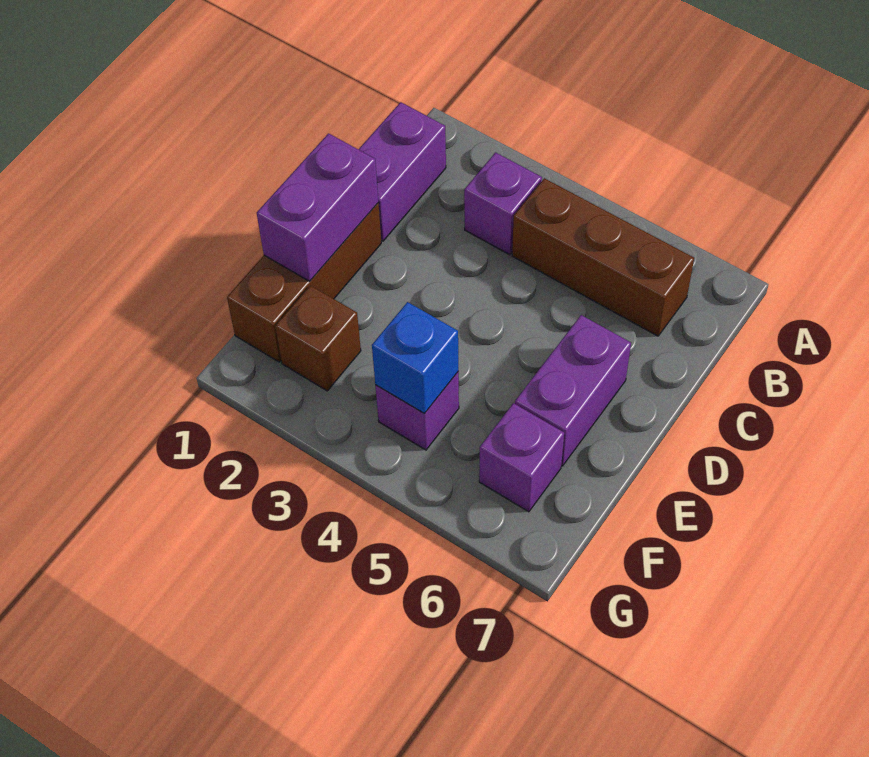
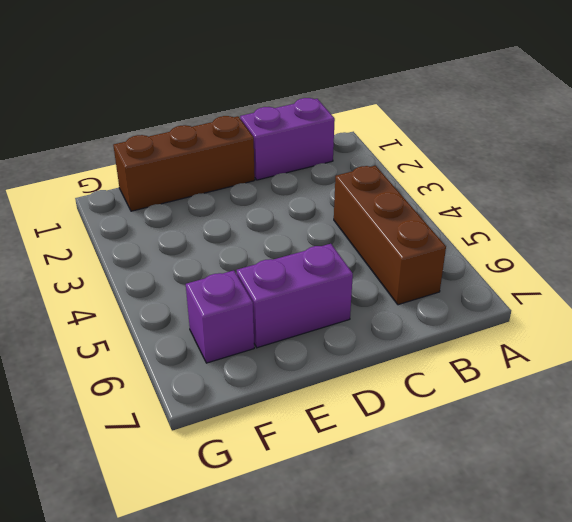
none -> purple 1x1 brick [464,153,542,255]
none -> brown 1x1 brick [275,285,361,391]

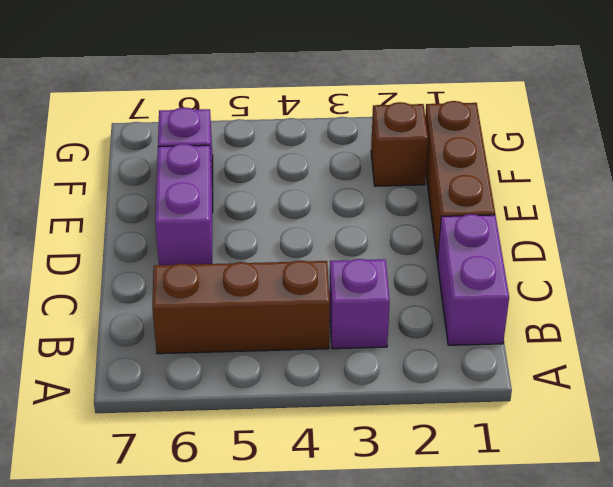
none -> purple 1x1 brick [375,372,459,450]
none -> purple 1x2 brick [257,133,378,281]

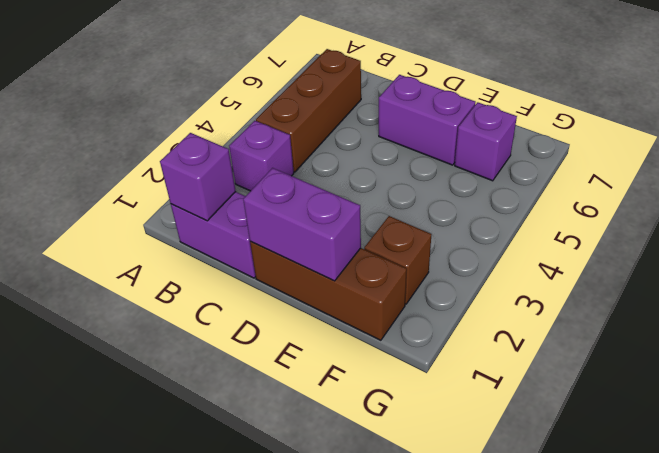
purple 1x1 brick [160,133,236,221] -> purple 1x1 brick moved to [375,372,459,450]
none -> blue 1x1 brick [372,302,459,414]

